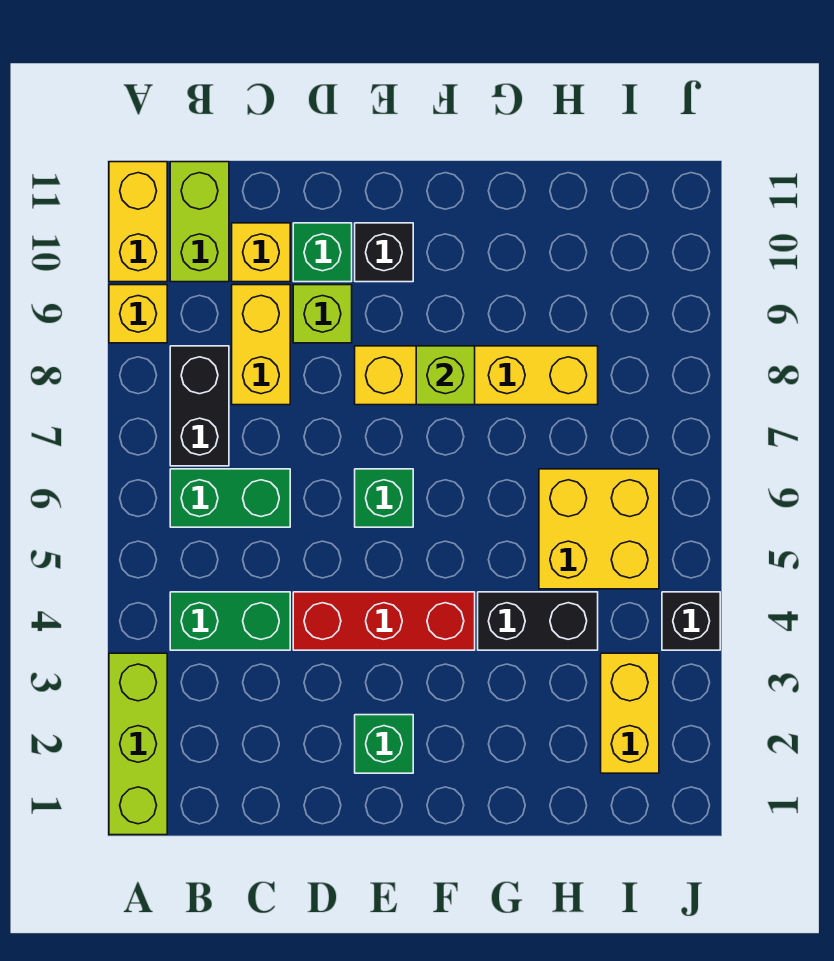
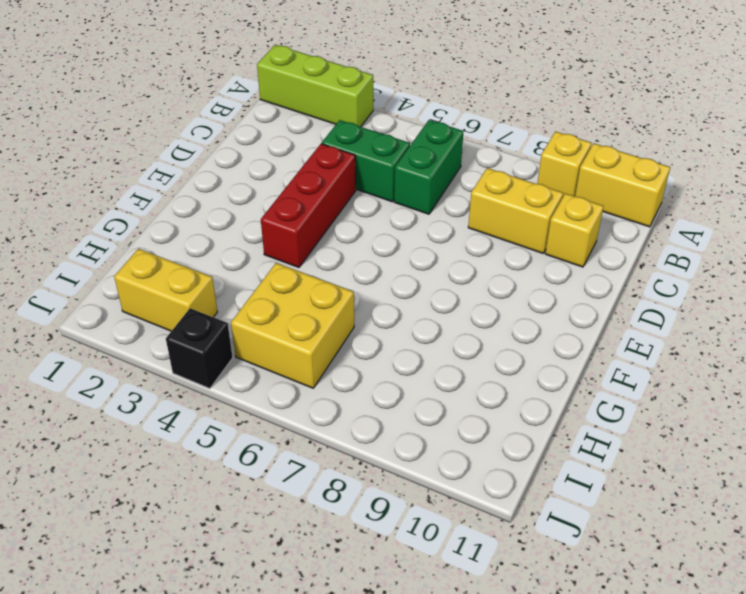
green 1x2 brick [322,120,410,202] -> green 1x2 brick turned to [170,592,290,650]
none -> black 1x2 brick [170,346,229,466]
none -> lime 1x2 brick [170,162,229,282]
none -> lime 1x1 brick [293,285,352,343]

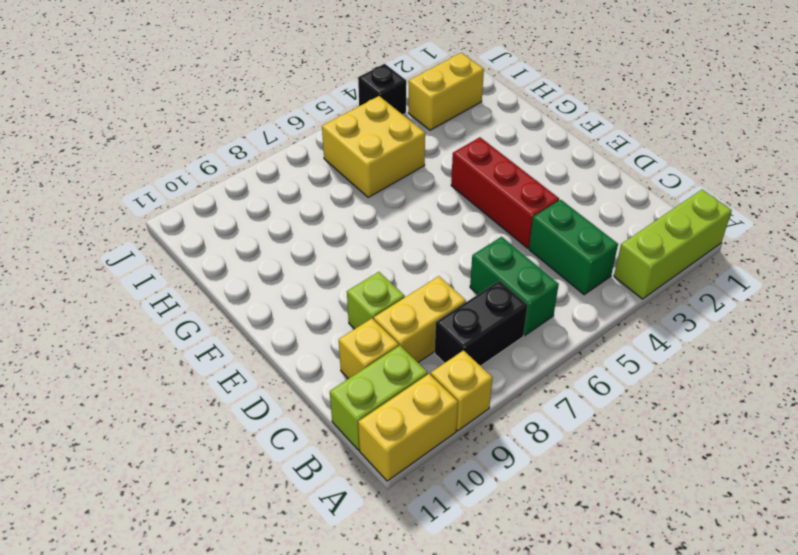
none -> green 1x1 brick [293,223,352,282]
none -> green 1x1 brick [355,715,413,773]
none -> green 1x1 brick [355,469,413,527]

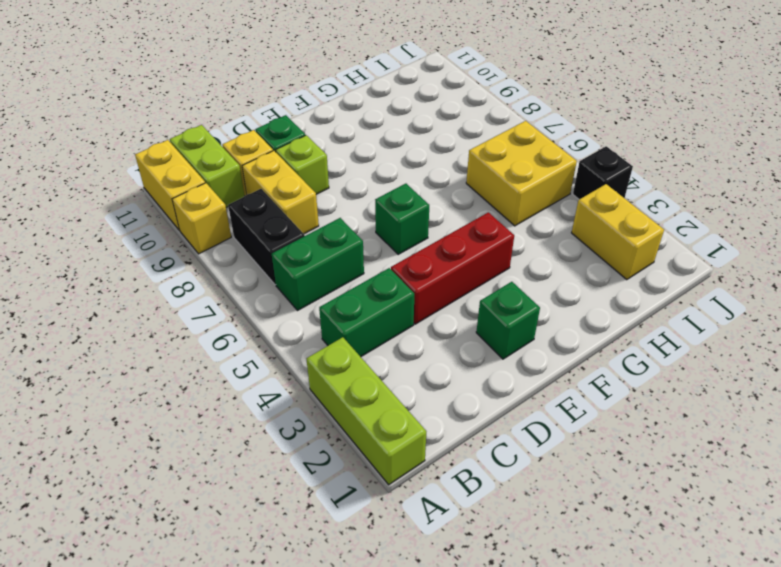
none -> yellow 1x4 brick [355,346,598,405]
none -> black 1x1 brick [355,223,413,282]
none -> black 1x2 brick [478,592,598,650]

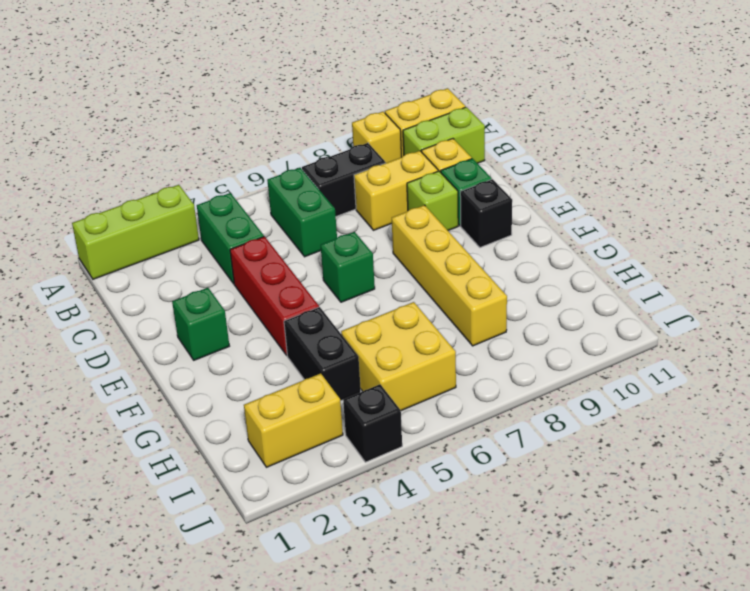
none -> lime 1x1 brick [416,346,475,405]

